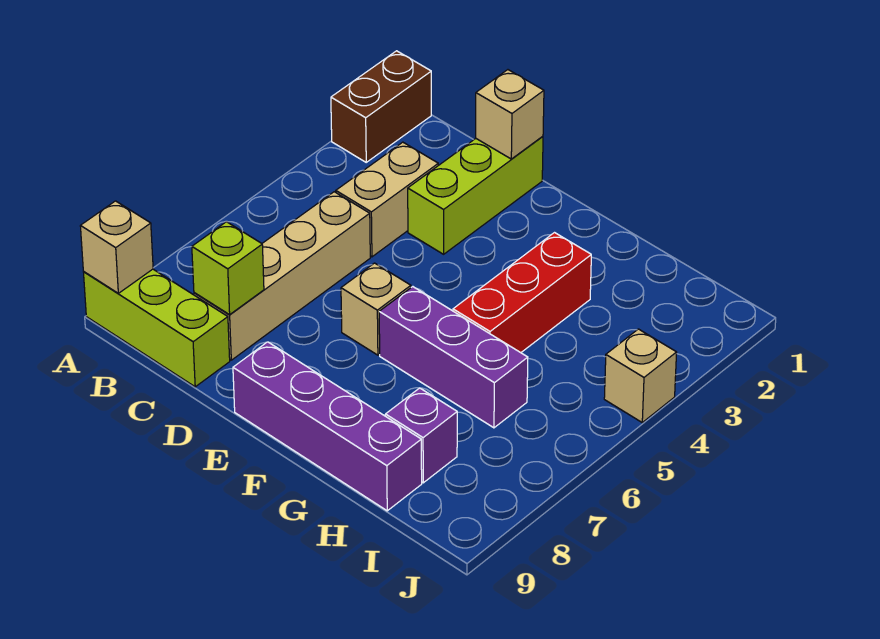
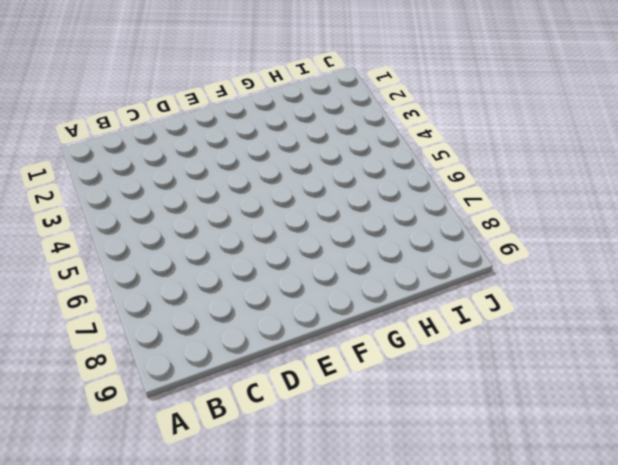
none -> brown 1x2 brick [331,51,431,162]
none -> lime 1x3 brick [84,269,230,387]
none -> tan 1x2 brick [336,142,438,257]

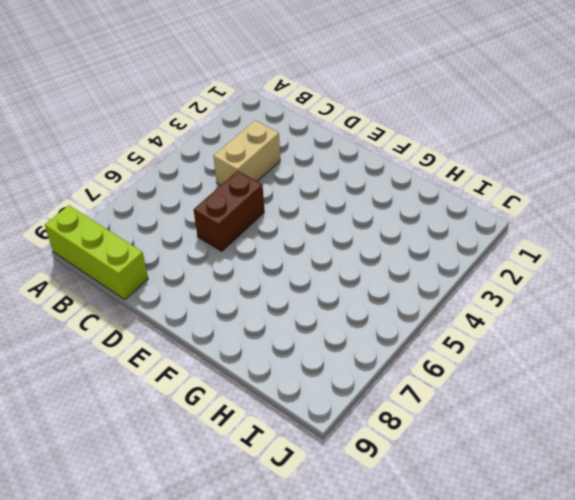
brown 1x2 brick [194,171,264,251] -> brown 1x2 brick moved to [331,51,431,162]
none -> tan 1x4 brick [194,192,370,360]
none -> lime 1x3 brick [408,136,543,254]
none -> tan 1x1 brick [341,263,411,355]

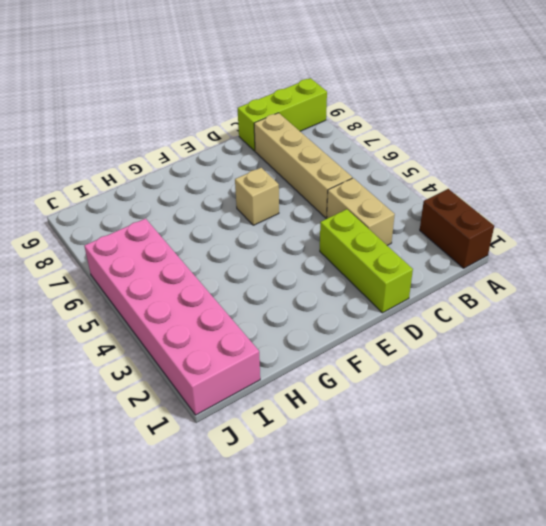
pink 2x6 brick [84,219,260,415] -> tan 1x1 brick [604,329,677,422]
none -> purple 1x4 brick [233,342,422,511]
none -> purple 1x3 brick [379,287,528,428]
none -> red 1x3 brick [453,233,591,353]

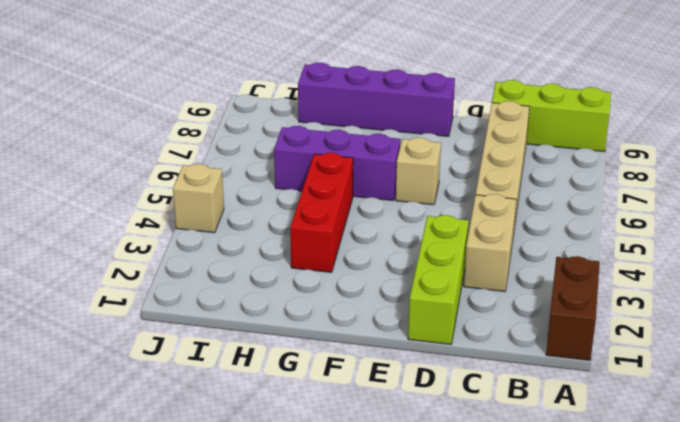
none -> purple 1x1 brick [386,388,457,483]
none -> tan 1x1 brick [80,201,153,293]
none -> lime 1x1 brick [192,222,264,315]

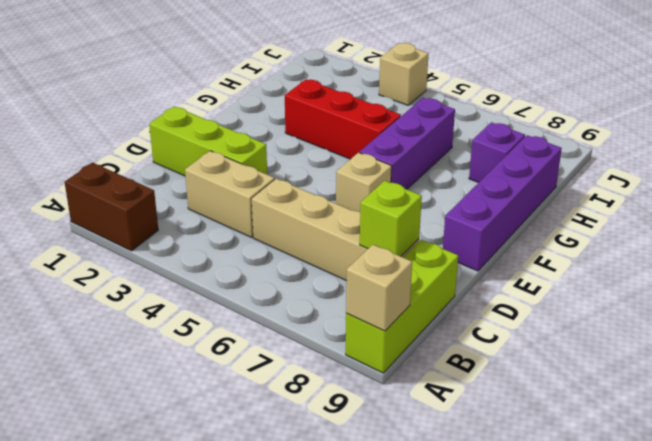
none -> tan 1x1 brick [476,70,544,159]

